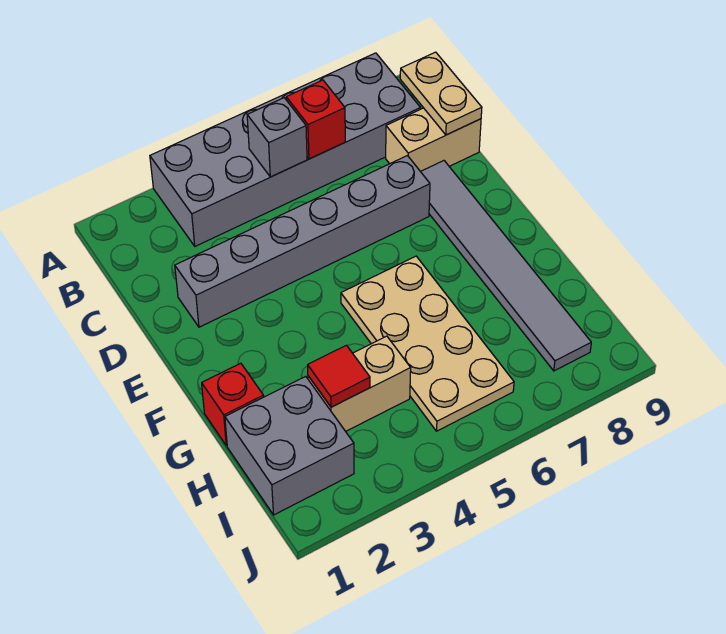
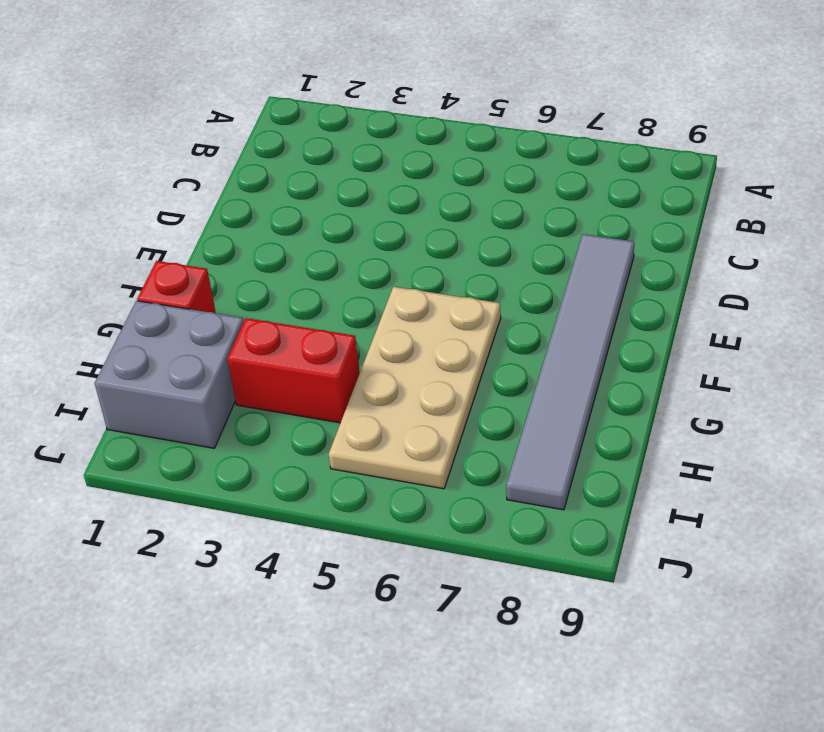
red 1x2 brick [228,318,360,423] -> tan 1x2 brick [308,336,411,431]
none -> grey 2x6 brick [150,53,420,246]
none -> tan 1x2 brick [386,108,481,172]
none -> grey 1x6 brick [175,156,430,327]

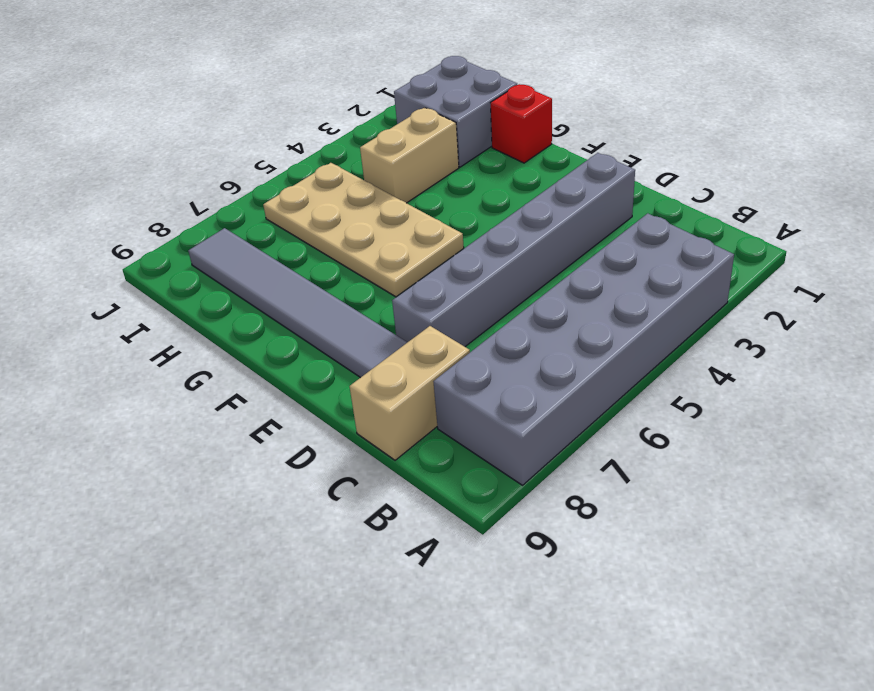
none -> grey 1x1 brick [247,98,307,177]
none -> red 1x1 brick [286,80,345,159]
none -> tan 1x2 plate [400,52,482,135]

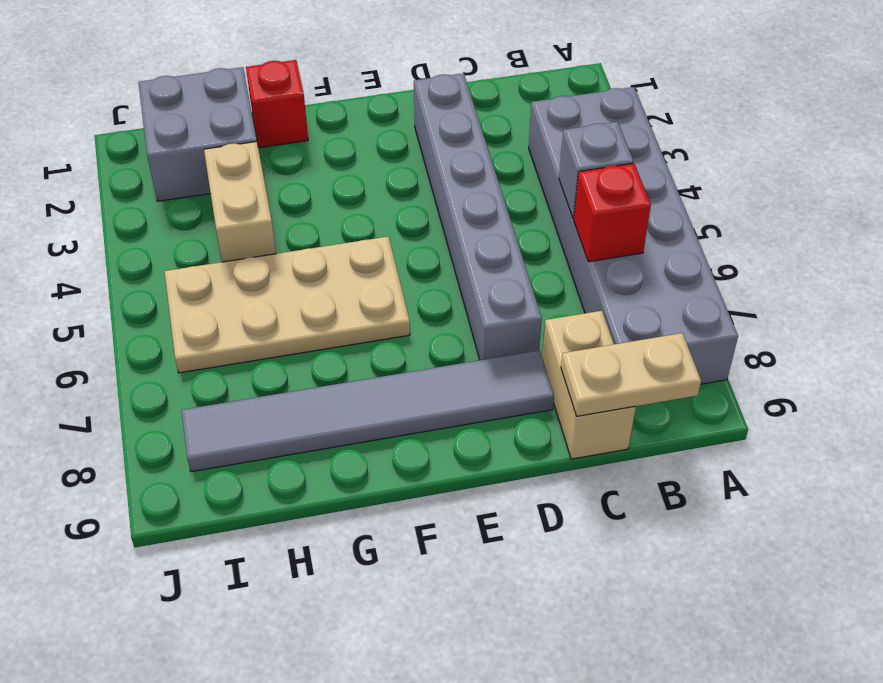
none -> red 1x1 tile [308,345,370,407]

